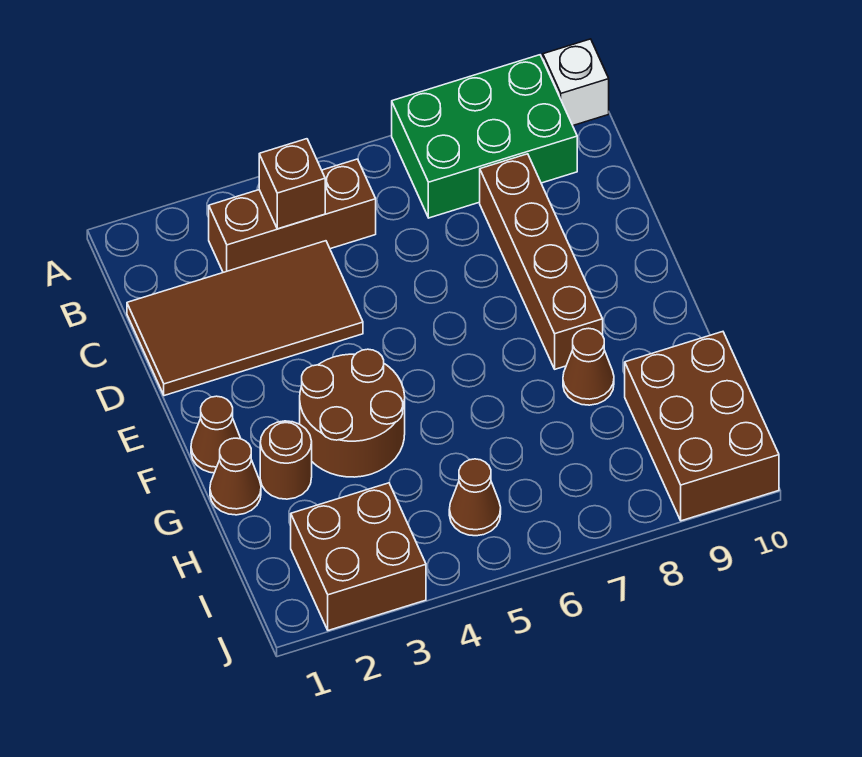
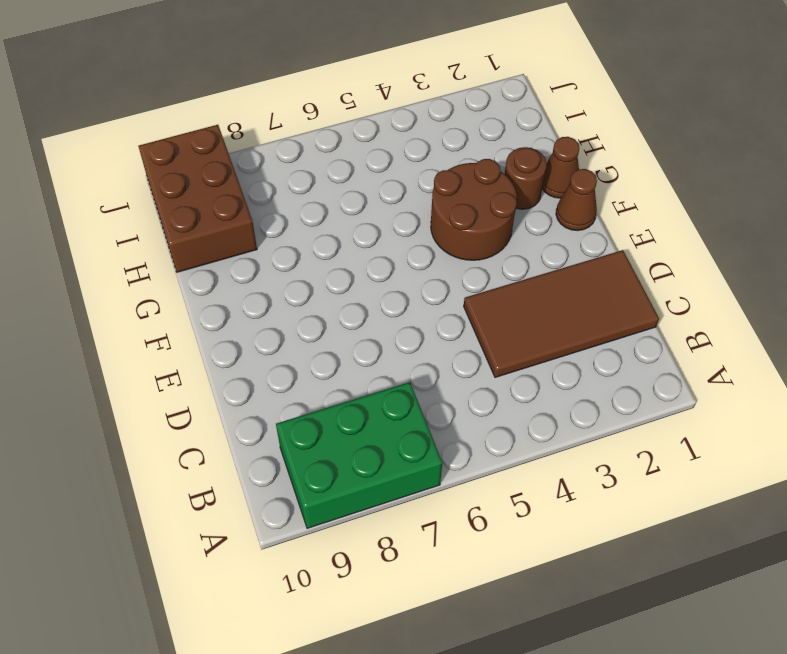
none -> white 1x1 brick [543,39,609,125]
none -> brown 1x3 brick [209,159,376,272]
none -> brown 1x4 brick [480,154,603,369]

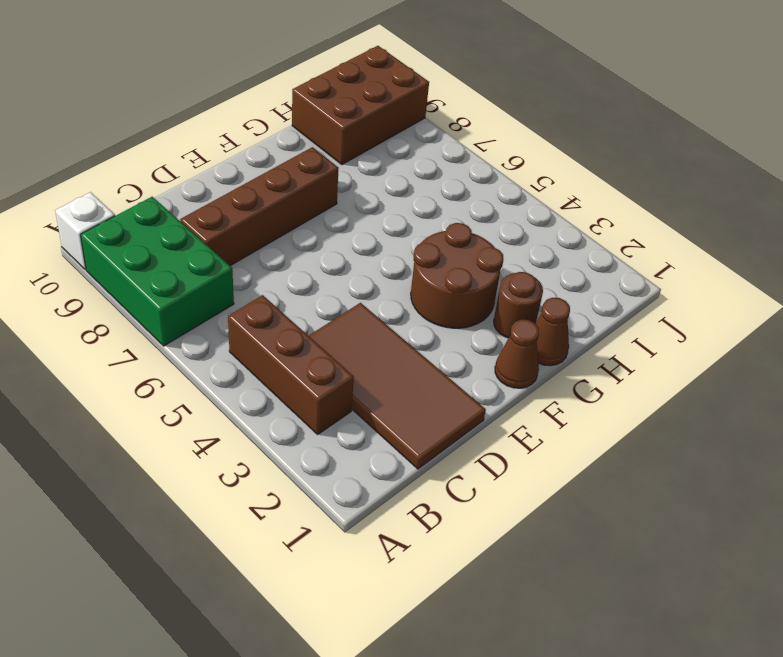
none -> brown 1x1 cone [563,328,614,405]
none -> brown 2x2 brick [291,483,426,630]
none -> brown 1x1 cone [449,459,501,536]

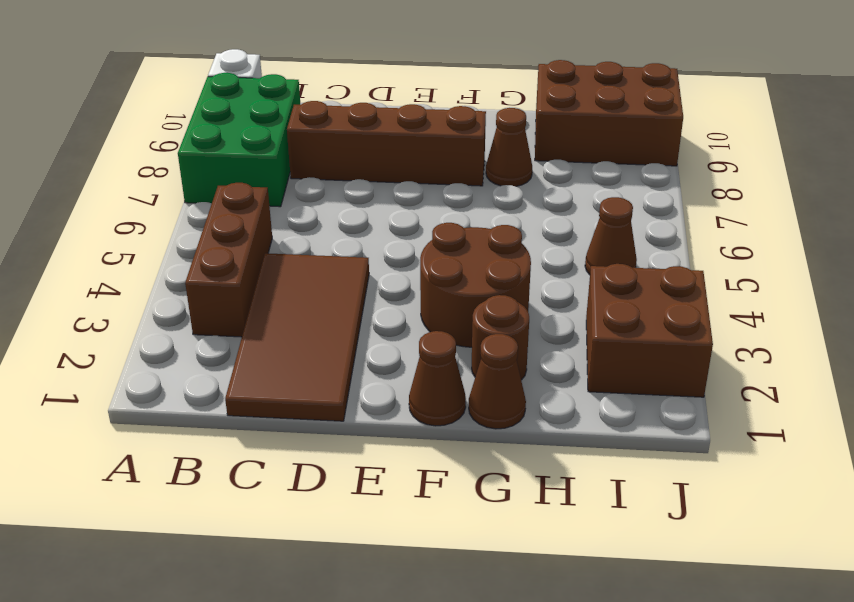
none -> brown 1x1 brick [259,139,325,229]

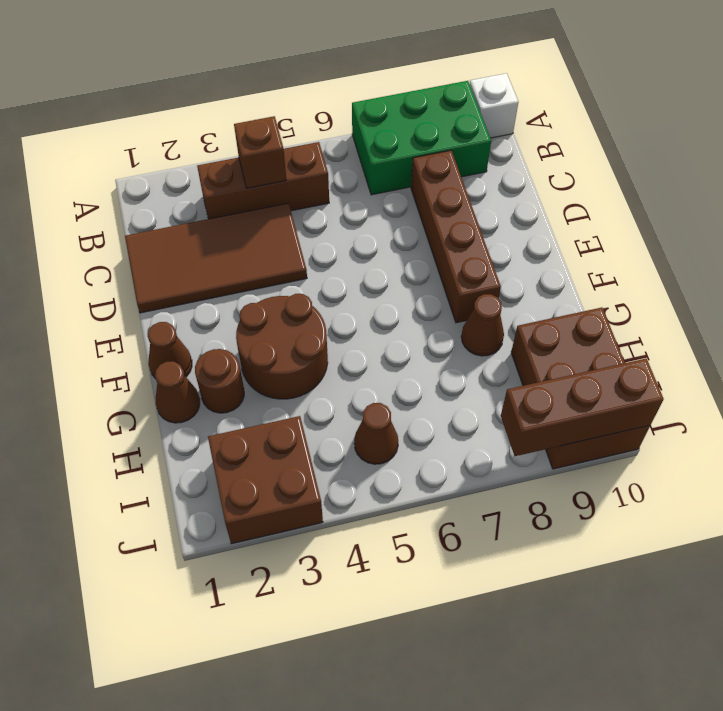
brown 1x3 brick [501,358,664,456] -> none

